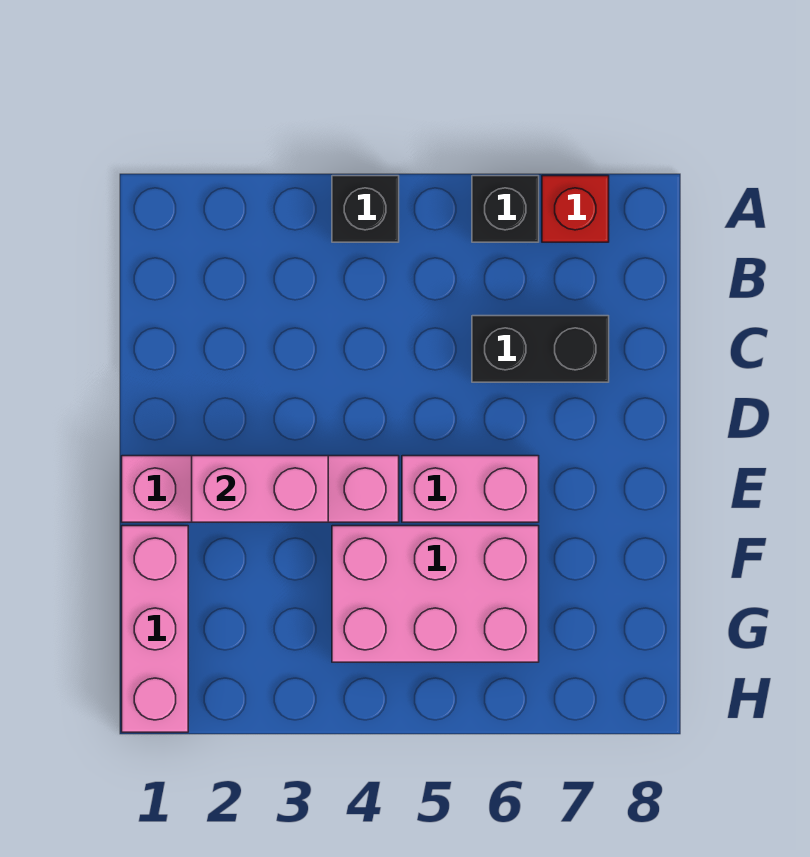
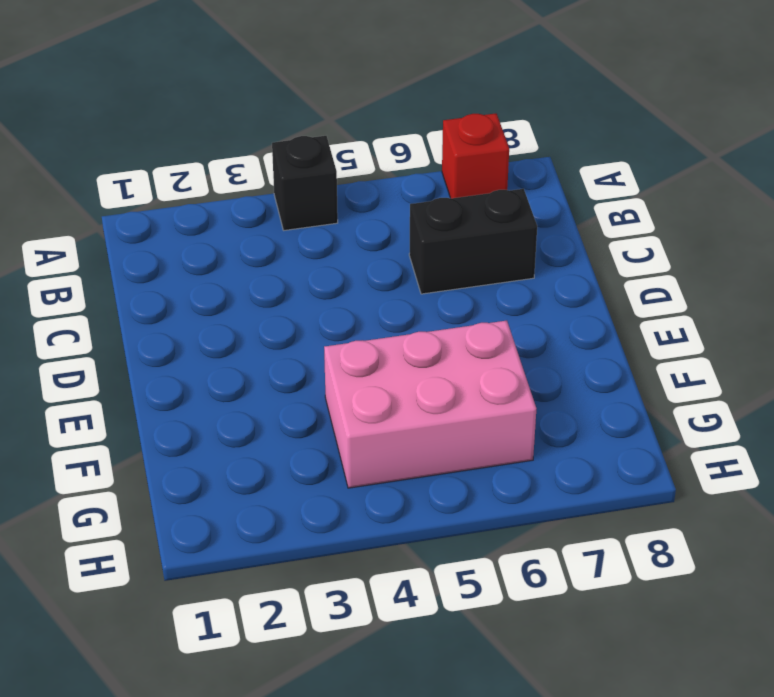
none -> black 1x1 brick [472,176,539,242]
none -> pink 1x4 brick [122,456,399,522]

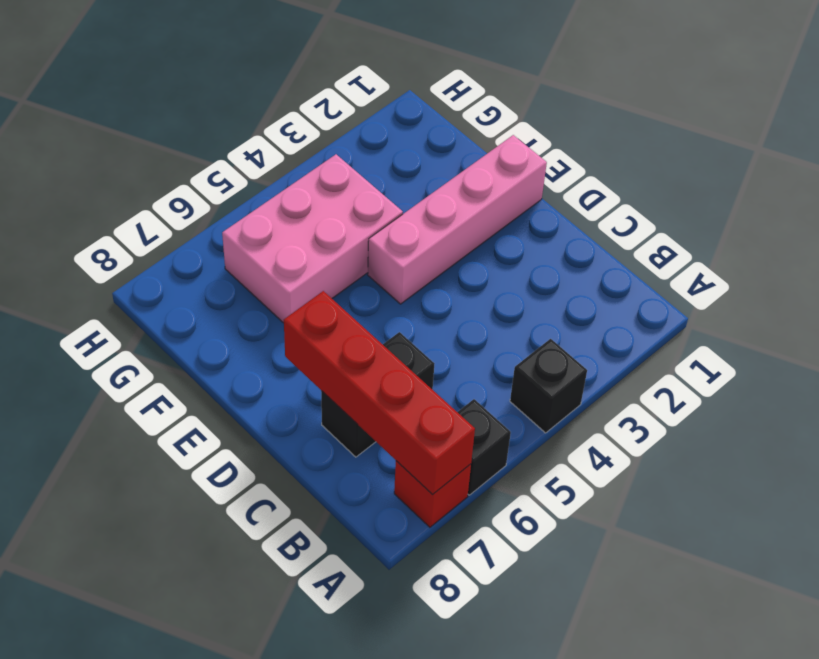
red 1x4 brick [284,291,475,495] -> none
none -> pink 1x2 brick [402,456,539,522]
none -> pink 1x3 brick [122,526,188,732]

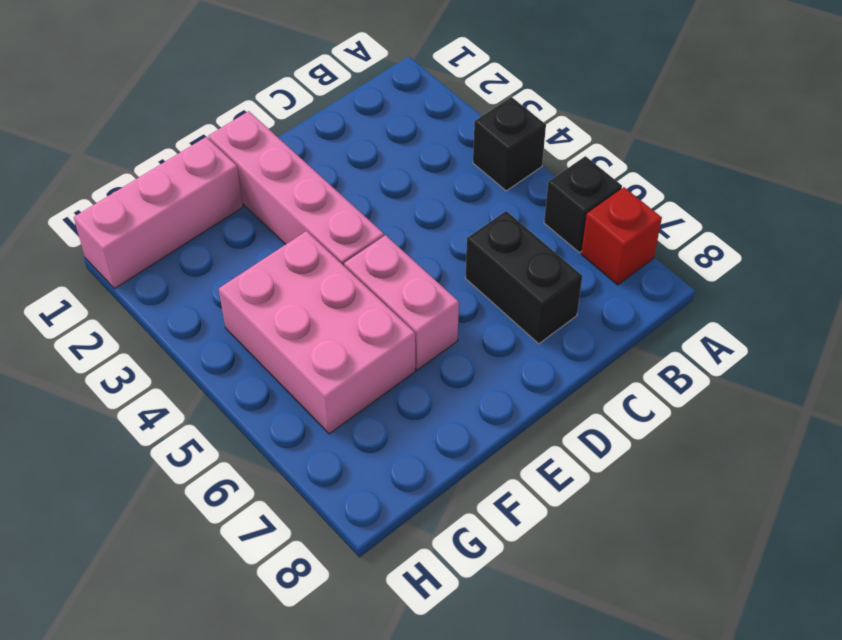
none -> pink 1x2 brick [192,456,328,522]

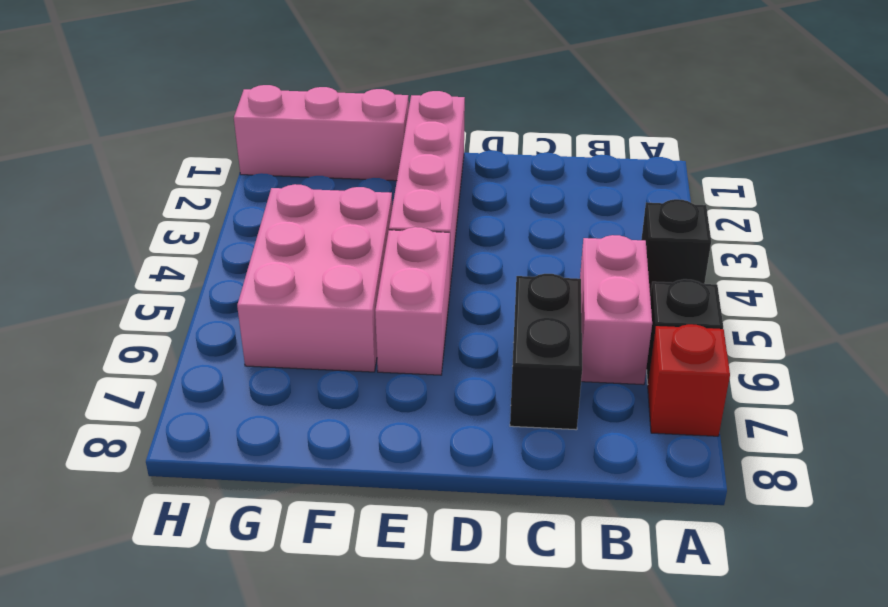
pink 1x2 brick [580,235,652,385] -> pink 1x2 brick moved to [192,456,328,522]

